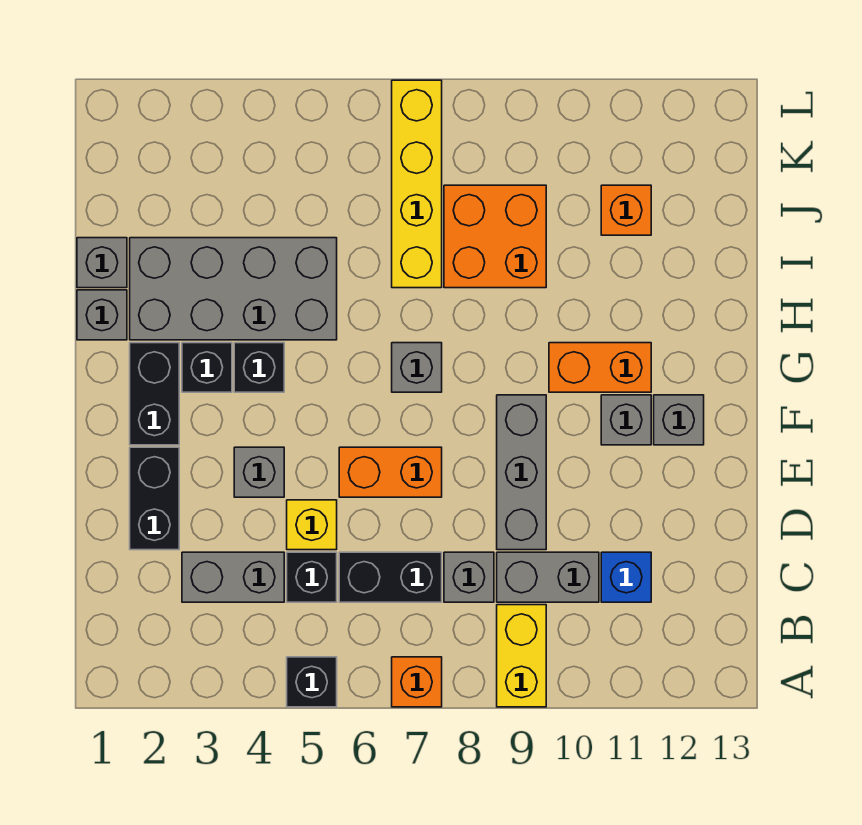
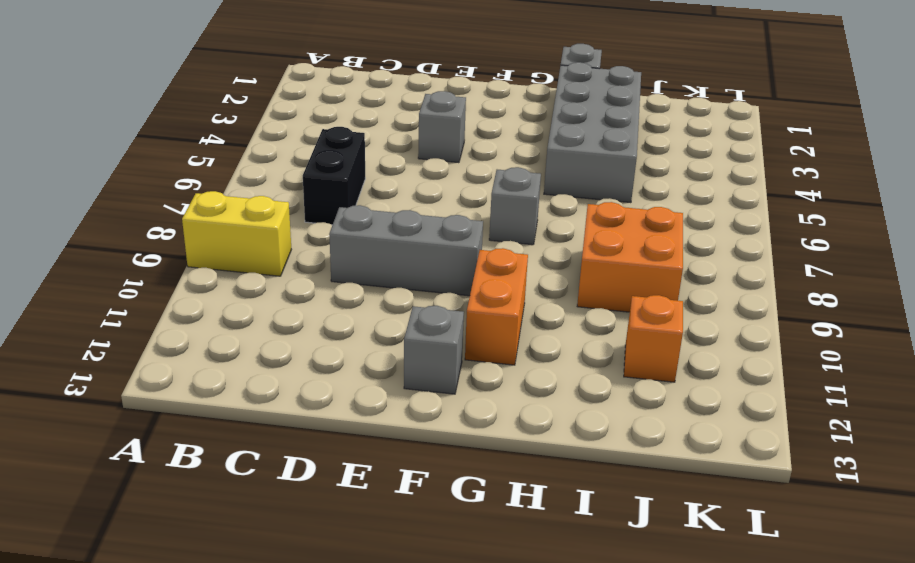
none -> black 1x1 brick [287,657,337,707]
none -> orange 1x1 brick [392,657,442,707]
none -> grey 1x2 brick [182,552,284,602]

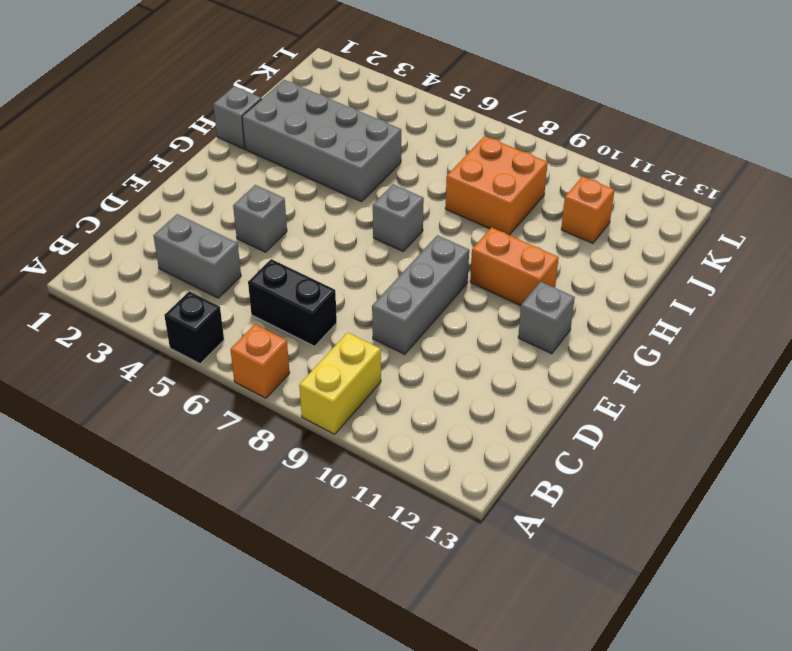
none -> black 1x1 brick [287,552,337,602]
none -> grey 1x1 brick [444,552,494,602]
none -> grey 1x2 brick [497,552,599,602]

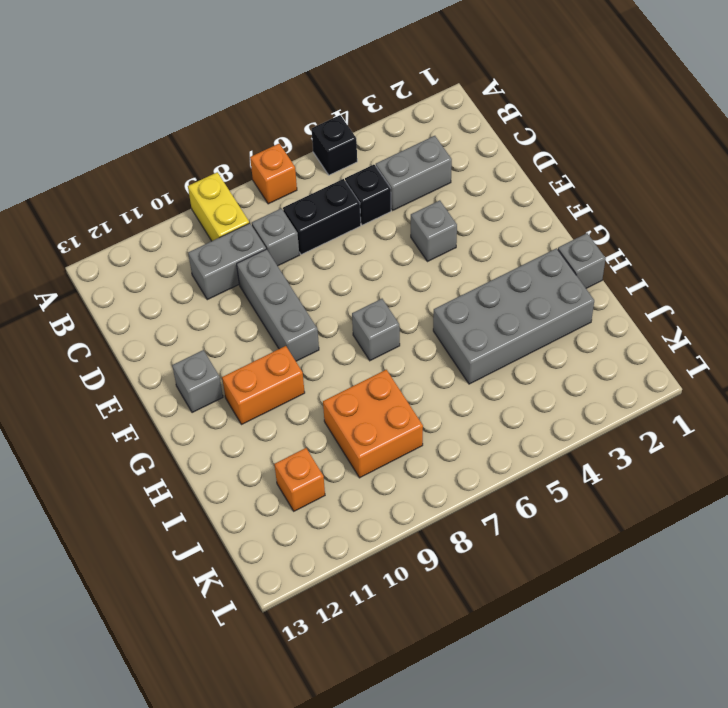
none -> blue 1x1 brick [601,552,651,602]
none -> black 1x2 brick [130,447,179,550]
none -> yellow 1x1 brick [287,500,337,550]

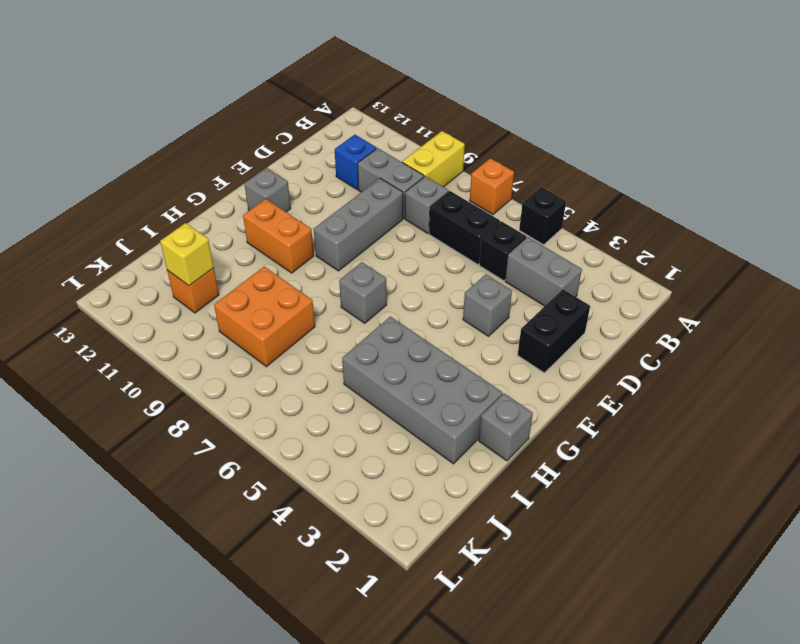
yellow 1x1 brick [160,223,214,286] -> yellow 1x1 brick moved to [287,500,337,550]
none -> orange 1x2 brick [339,447,442,497]
none -> black 1x2 brick [130,343,179,445]
none -> grey 1x1 brick [601,395,651,445]

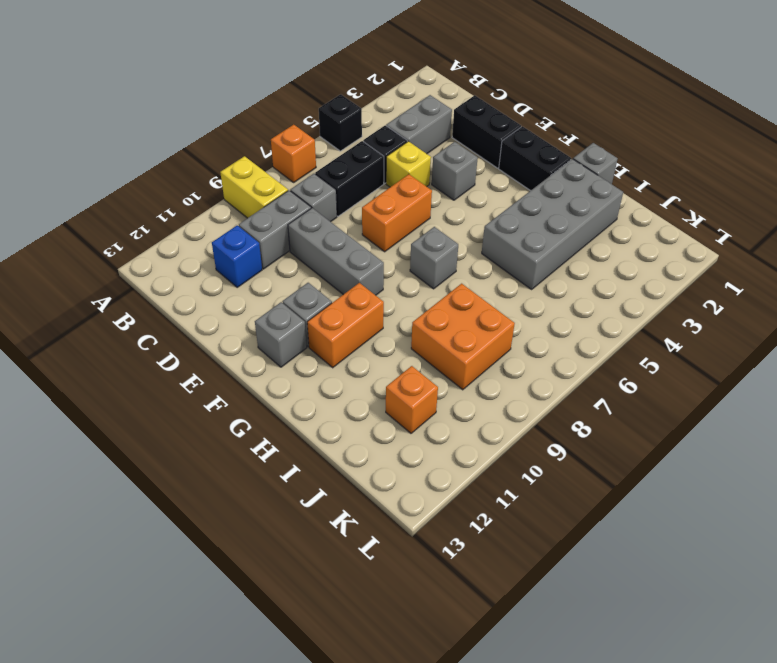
none -> black 1x1 brick [182,343,232,392]
none -> black 1x1 brick [234,343,284,392]
none -> grey 1x1 brick [77,238,127,288]

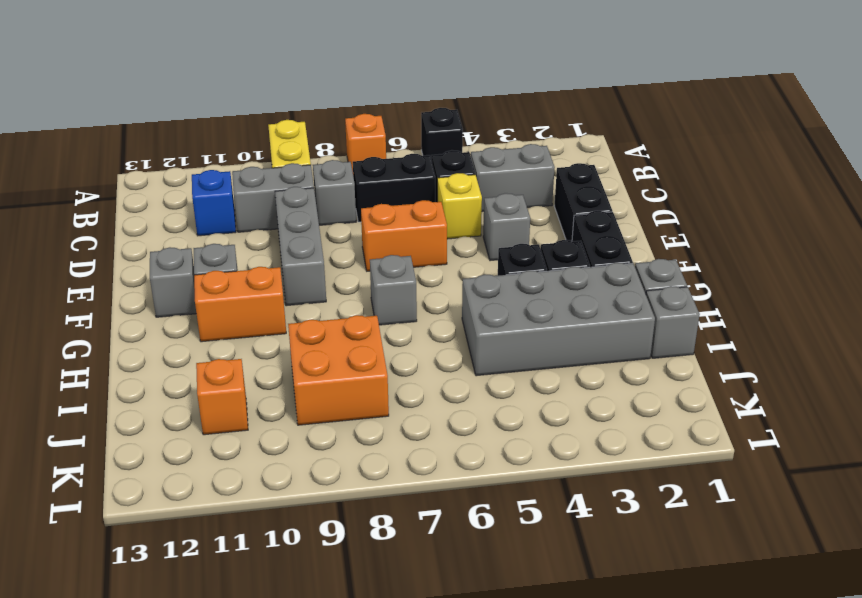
none -> yellow 1x4 brick [392,80,442,288]

